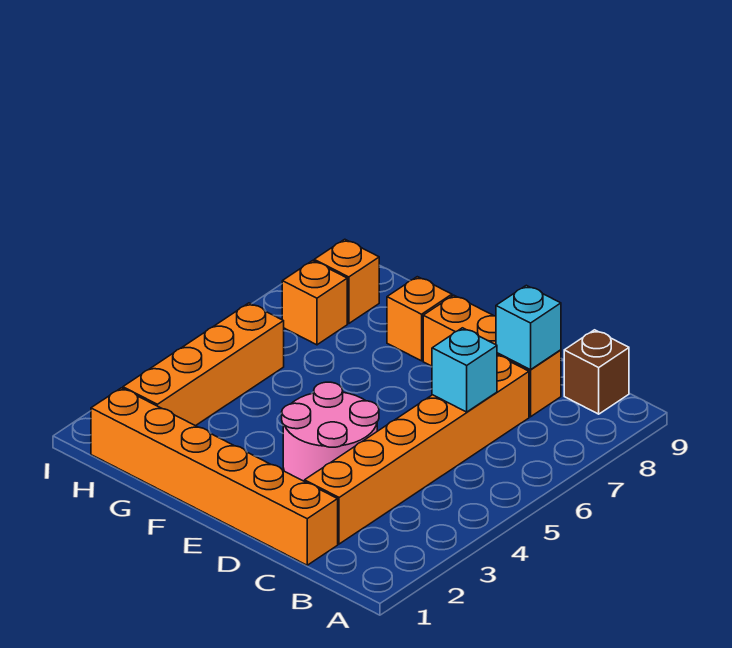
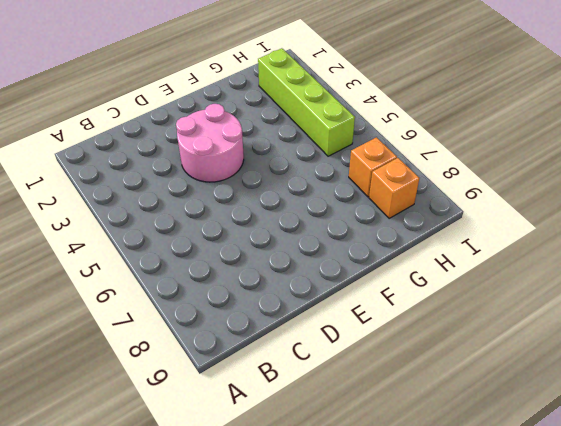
lime 1x4 brick [258,48,355,156] -> orange 1x4 brick [123,303,284,426]
none -> brown 1x1 brick [564,330,629,414]
none -> orange 1x6 brick [91,388,338,565]

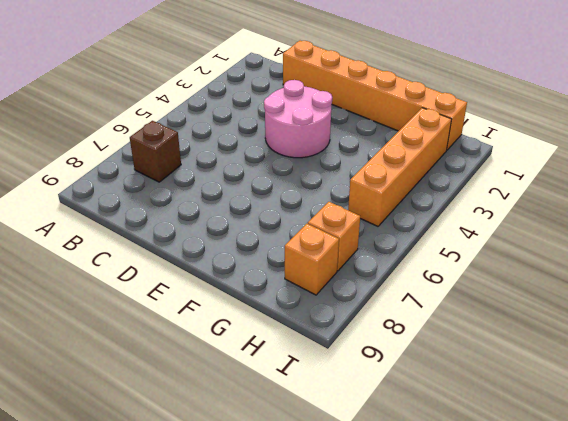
brown 1x1 brick [130,121,181,182] -> brown 1x1 brick moved to [564,330,629,414]
none -> orange 1x6 brick [305,355,529,544]
none -> orange 1x3 brick [423,295,561,417]

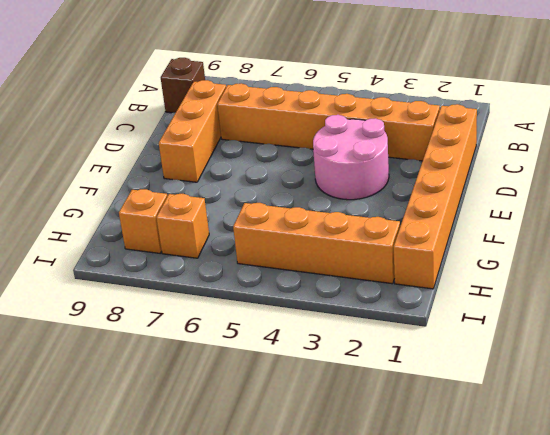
none -> orange 1x1 brick [387,277,452,361]
none -> cyan 1x1 brick [432,328,497,412]

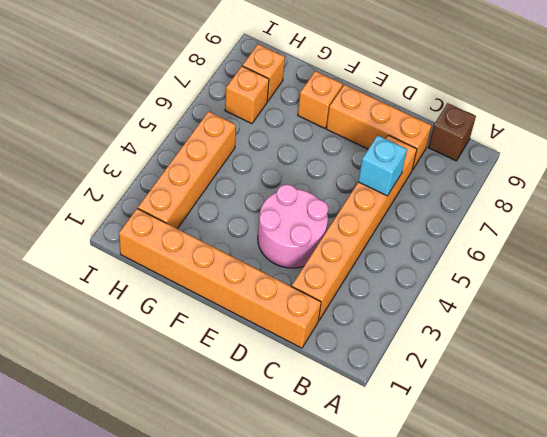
none -> cyan 1x1 brick [496,285,561,370]

